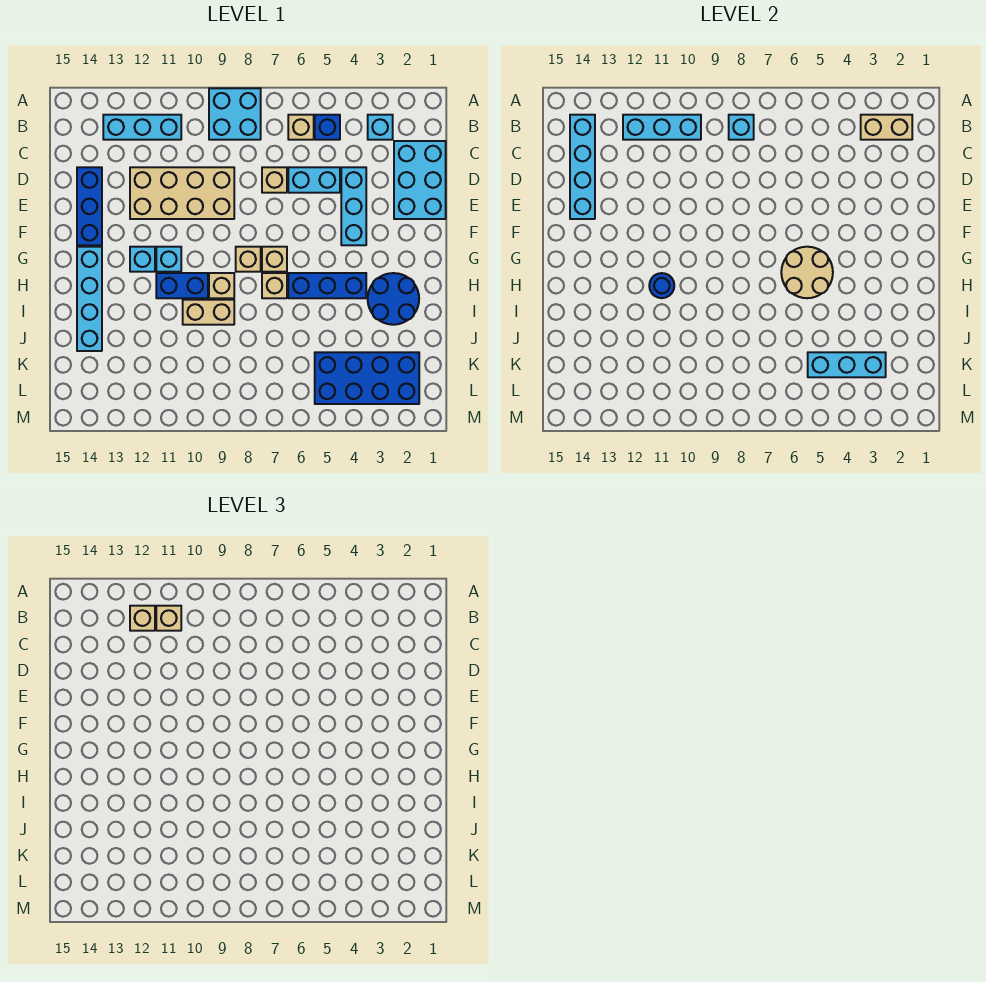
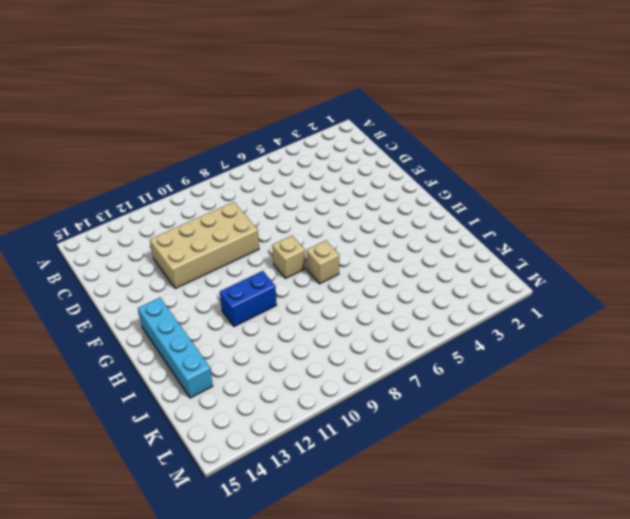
none -> cyan 2x2 brick [209,88,261,140]
none -> cyan 1x1 brick [368,115,393,140]
none -> blue 1x1 brick [315,115,340,140]
none -> tan 1x1 brick [288,115,314,140]

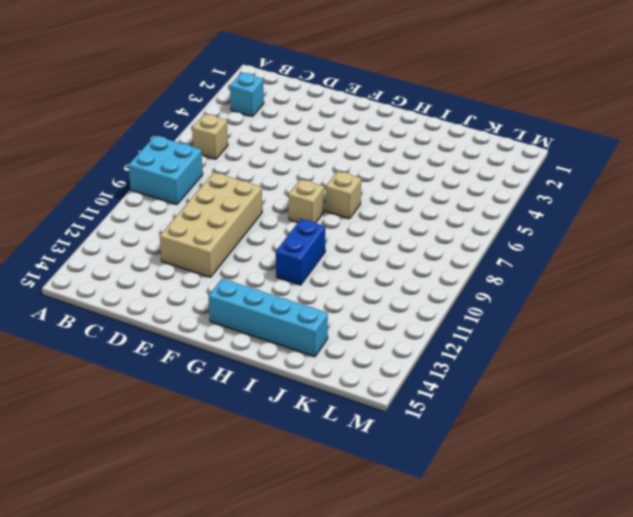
none -> blue 1x1 brick [315,115,340,140]
none -> cyan 1x3 brick [103,115,181,140]
none -> cyan 2x3 brick [394,141,446,219]
none -> cyan 1x3 brick [341,167,366,245]

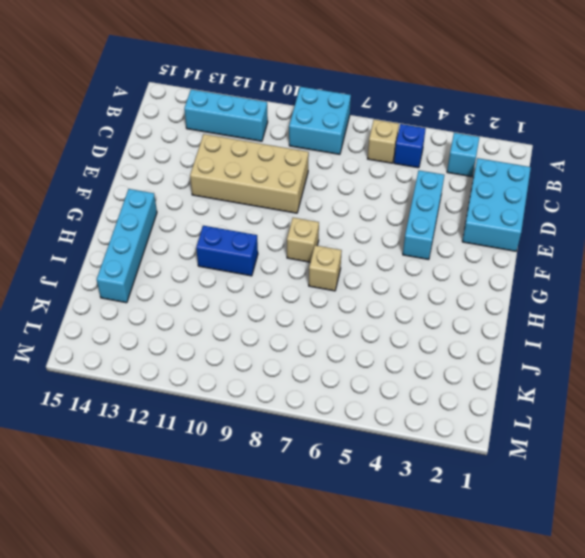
none -> cyan 1x2 brick [288,167,340,193]
none -> tan 1x1 brick [262,167,287,193]
none -> blue 1x3 brick [77,167,102,245]
none -> tan 1x1 brick [262,247,287,272]

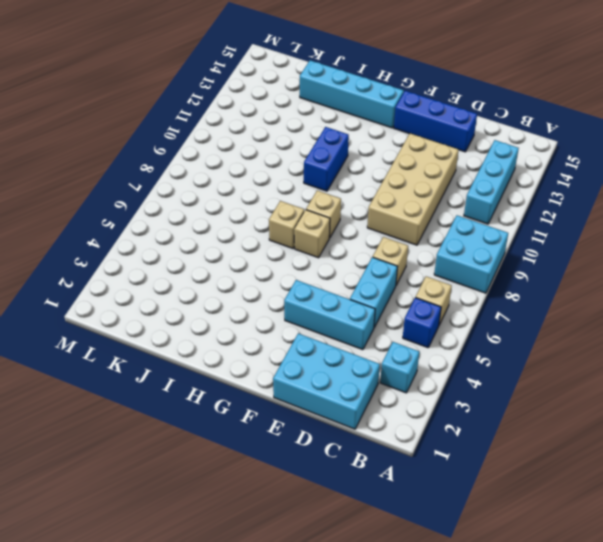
none -> cyan 1x1 brick [156,247,181,272]
none -> cyan 1x1 brick [130,247,155,272]
none -> blue 2x2 round brick [368,273,419,325]
none -> blue 1x3 brick [288,273,366,298]

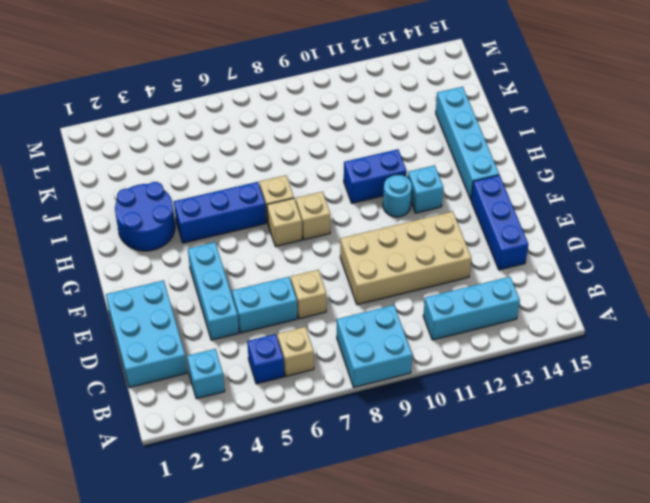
cyan 1x1 round brick [383,175,412,217] -> cyan 1x1 brick [156,247,181,272]
none -> tan 1x1 brick [209,273,234,298]
none -> tan 1x2 brick [183,300,234,325]
none -> blue 2x4 brick [315,352,419,404]
none -> tan 1x2 brick [861,115,912,140]

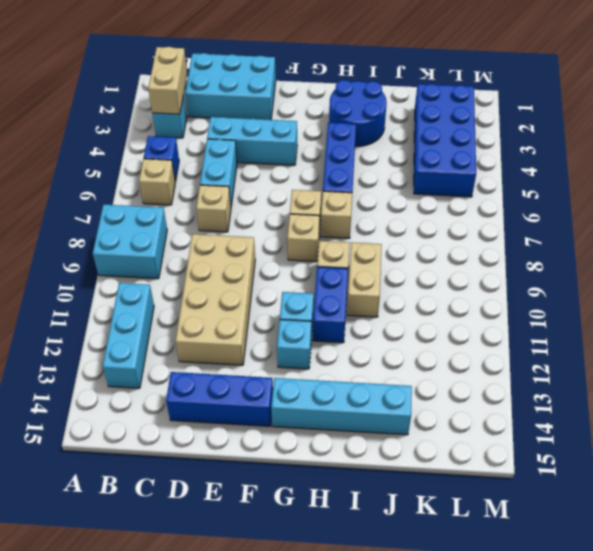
none -> cyan 1x1 brick [729,115,754,140]
none -> cyan 1x3 brick [623,115,701,140]
none -> cyan 1x4 brick [570,115,595,219]
none -> tan 2x2 round brick [781,247,833,298]

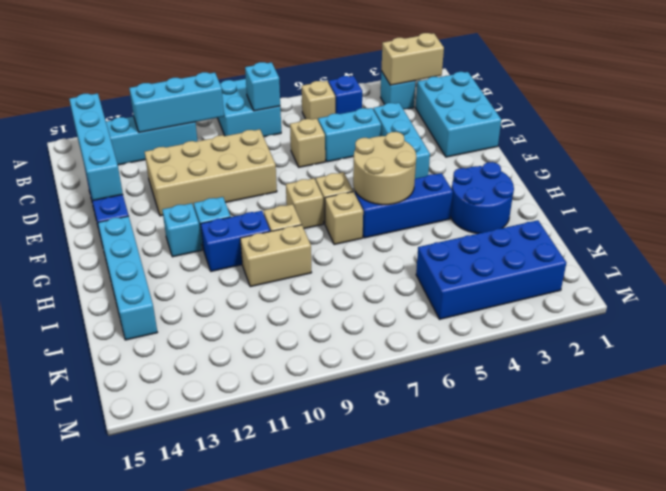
none -> blue 1x1 round brick [649,273,674,298]
none -> cyan 1x3 brick [808,352,886,377]
none -> tan 1x1 brick [156,606,181,631]
none -> tan 1x1 brick [130,606,155,631]

